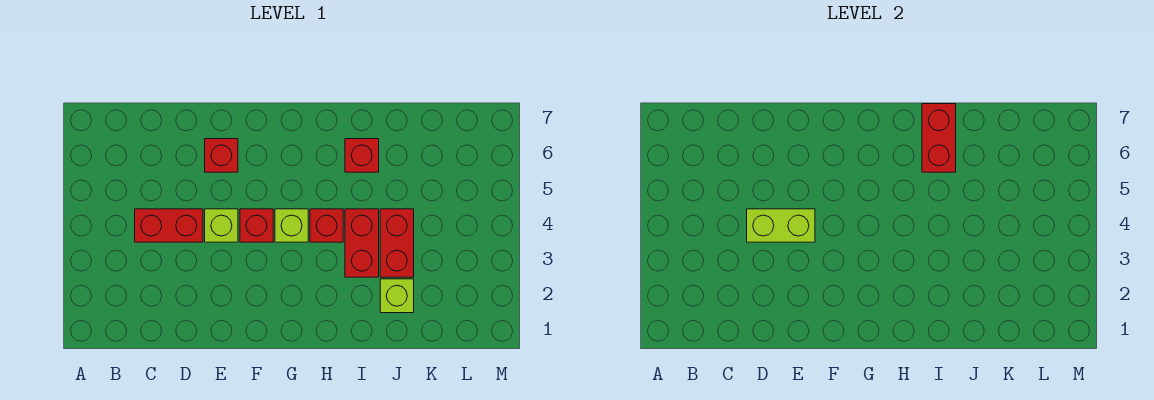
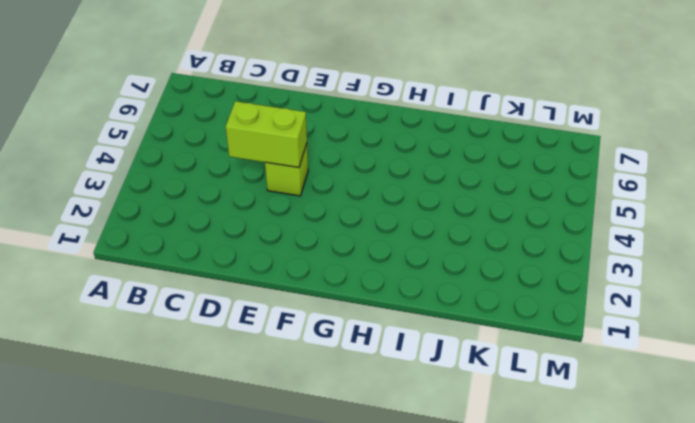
none -> red 1x2 brick [135,209,203,242]
none -> red 1x1 brick [205,139,238,172]
none -> red 1x1 brick [240,209,273,242]

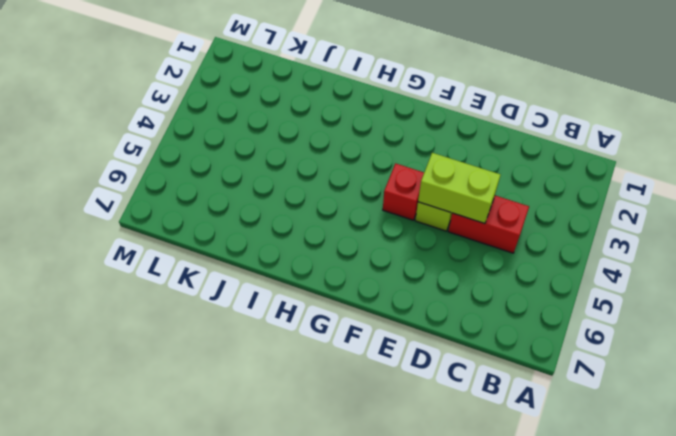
none -> red 1x1 brick [205,139,238,172]
none -> lime 1x1 brick [275,209,308,242]
none -> red 1x1 brick [310,209,343,242]

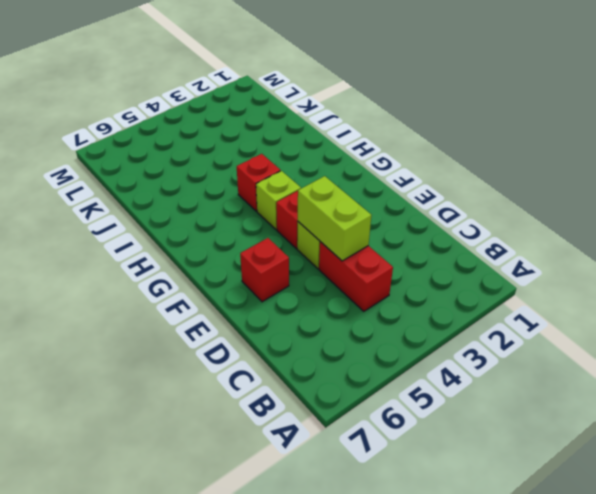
none -> red 1x2 brick [345,209,379,277]
none -> red 1x1 brick [345,139,379,172]
none -> lime 1x1 brick [380,279,414,313]

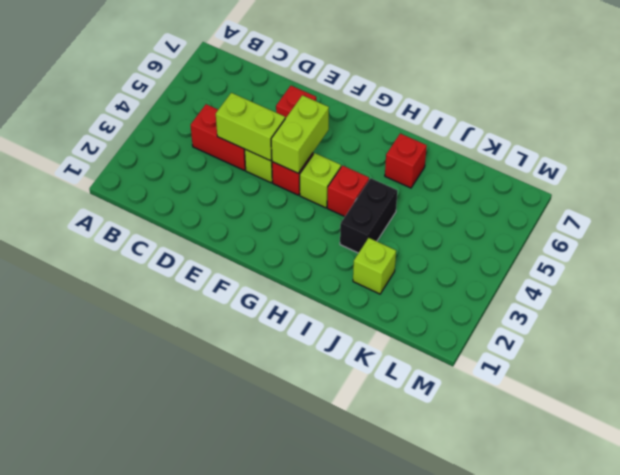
lime 1x2 brick [271,95,329,173] -> none
black 1x2 brick [340,178,398,253] -> red 1x2 brick [345,209,379,277]
none -> red 1x2 brick [380,209,414,277]
none -> red 1x2 brick [922,104,956,172]

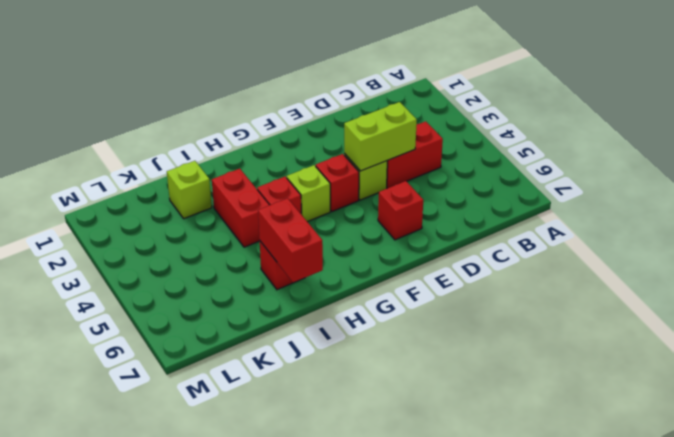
none -> red 1x2 brick [380,209,414,277]

